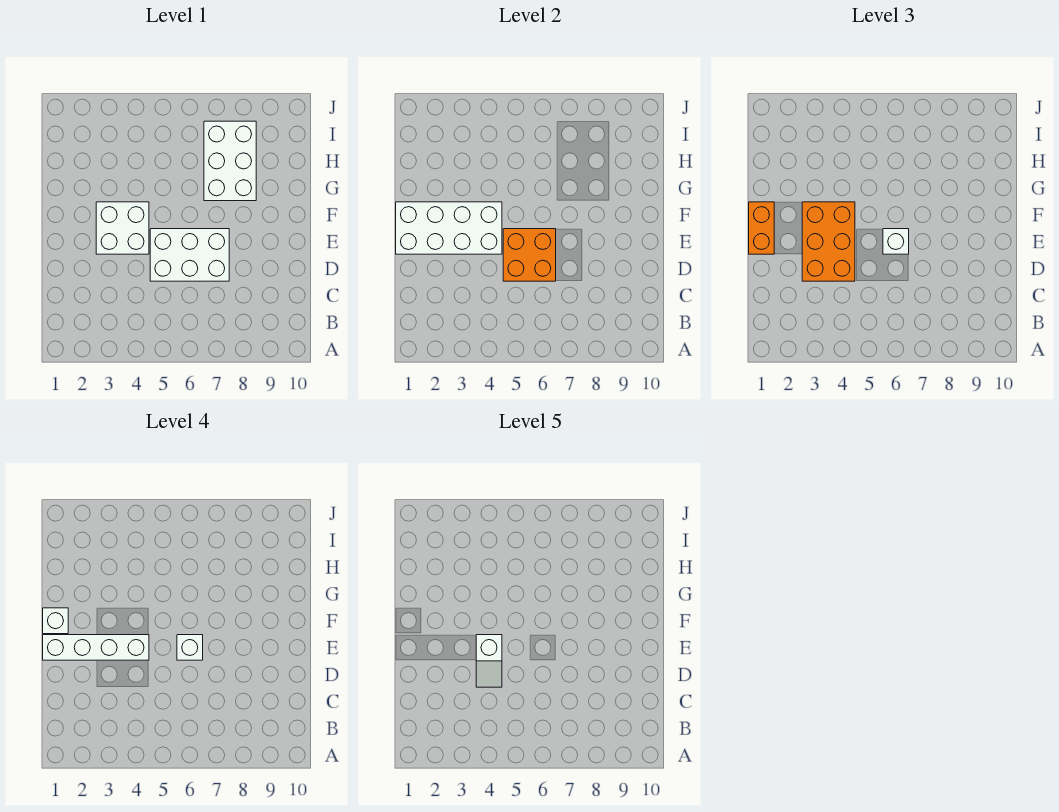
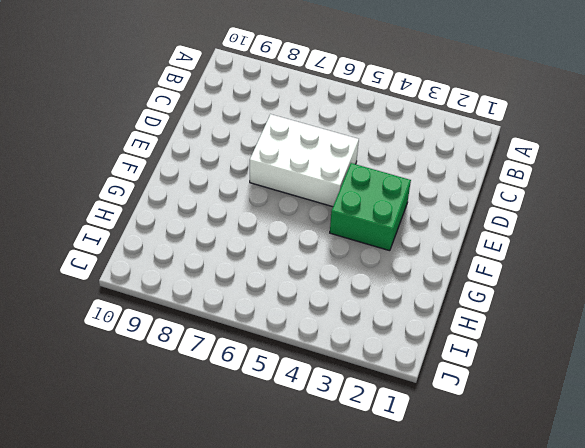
green 2x2 brick [330,163,411,251] -> white 2x2 brick [96,202,149,254]
none -> white 2x3 brick [204,121,256,201]
none -> orange 2x2 brick [503,229,556,281]
none -> white 2x4 brick [396,202,502,254]

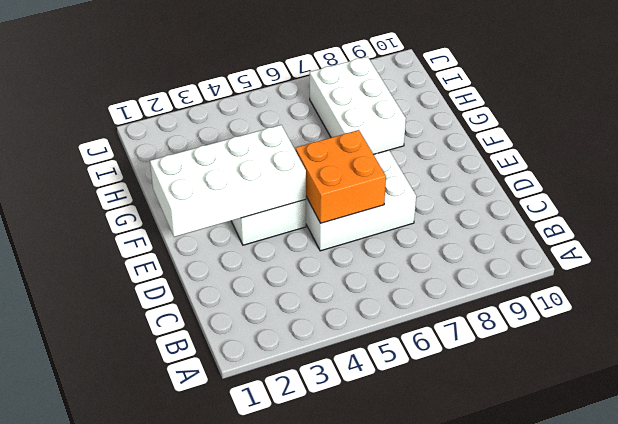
none -> orange 2x3 brick [802,202,855,281]
none -> orange 1x2 brick [749,202,774,254]
none -> white 1x1 brick [883,229,909,254]

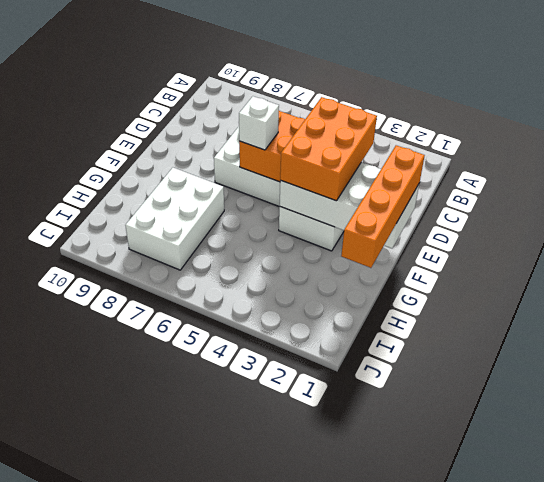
orange 1x4 brick [341,145,425,268] -> orange 1x2 brick [749,202,774,254]
none -> white 1x4 brick [43,635,149,660]
none -> white 1x1 brick [177,635,203,660]
none -> white 1x1 brick [43,608,68,634]

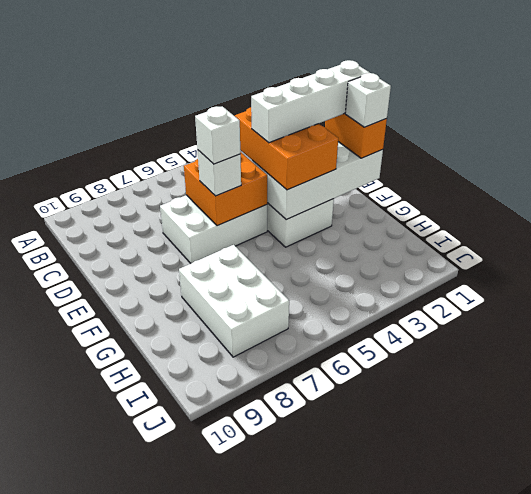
none -> white 1x2 slope [476,635,502,687]

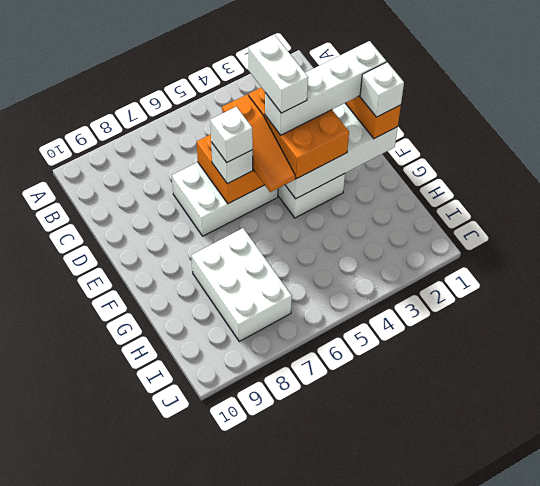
white 1x2 brick [248,34,308,113] -> white 1x2 slope [476,635,502,687]
orange 1x3 slope [222,95,295,192] -> none

